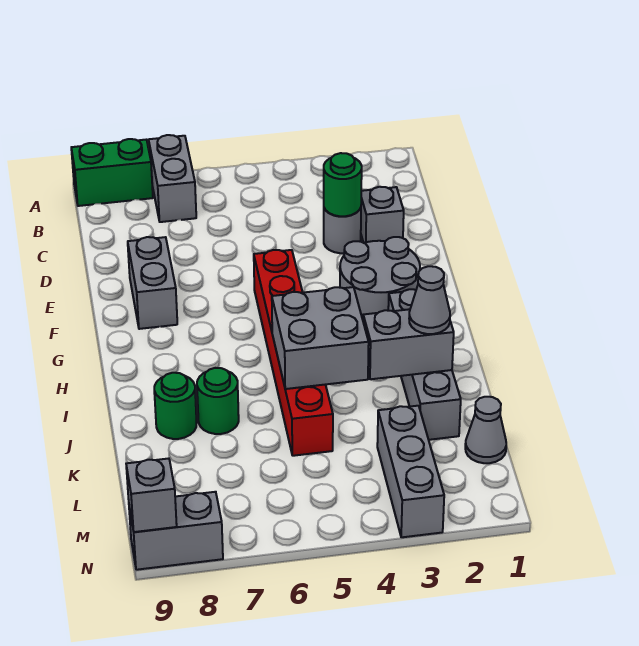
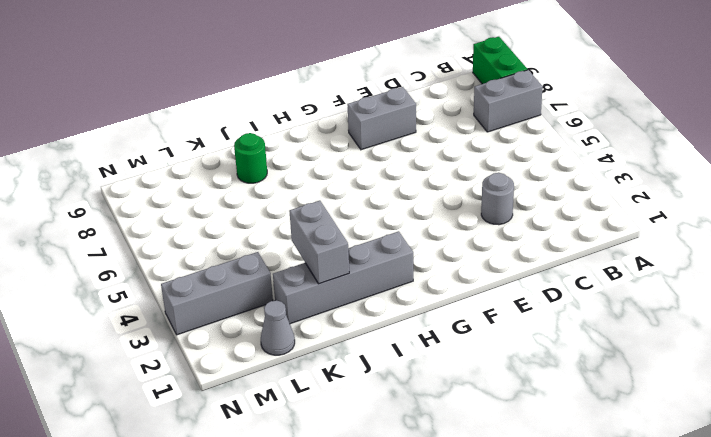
none -> grey 1x1 brick [361,187,404,243]
none -> grey 2x2 round brick [340,237,420,319]
none -> red 1x6 brick [254,250,333,456]

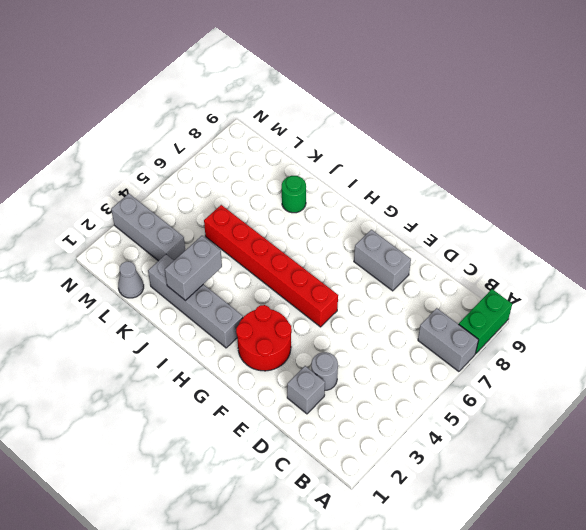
red 2x2 round brick [236,305,292,371] -> grey 2x2 round brick [340,237,420,319]
none -> green 1x1 round brick [197,368,239,434]
none -> grey 1x2 brick [129,492,223,570]
none -> green 1x1 round brick [324,153,362,216]

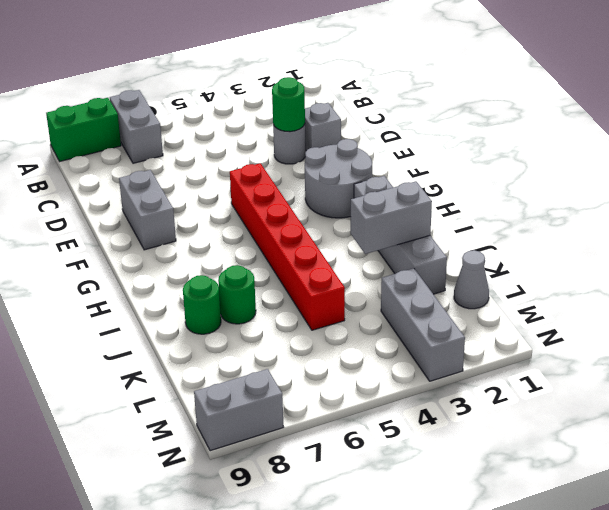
none -> grey 2x2 brick [272,287,369,389]
none -> grey 1x1 brick [126,458,177,532]
none -> grey 1x1 cone [409,266,450,334]

